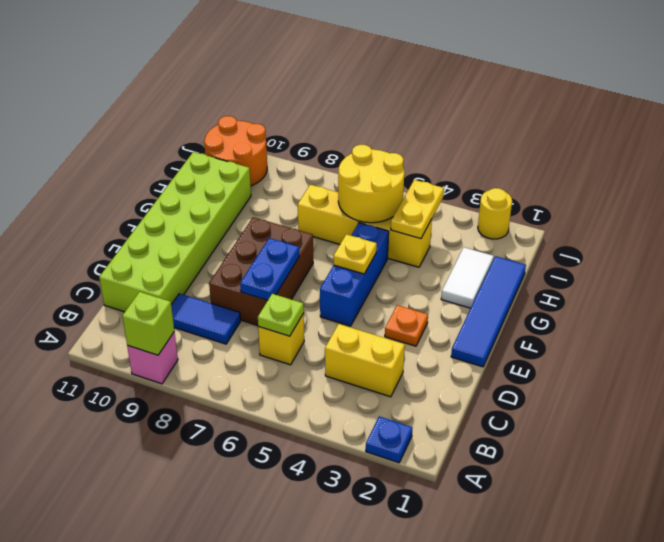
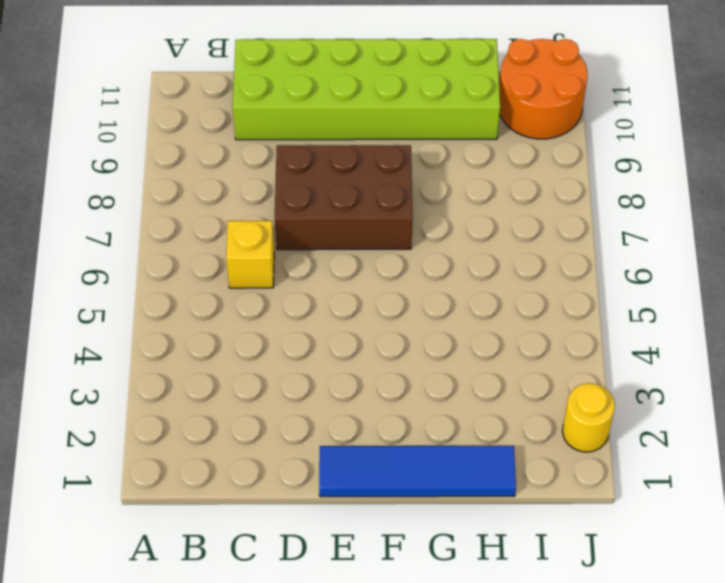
none -> blue 1x1 plate [366,416,412,463]
none -> pink 1x1 brick [127,332,178,384]
none -> yellow 1x2 brick [325,324,405,397]

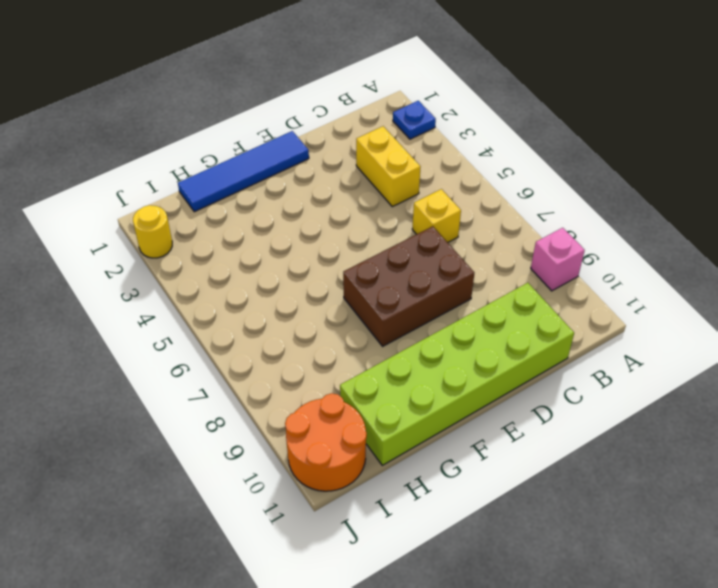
none -> blue 1x2 tile [171,294,241,344]
none -> orange 1x1 plate [385,305,428,346]
none -> blue 1x3 brick [320,223,389,326]

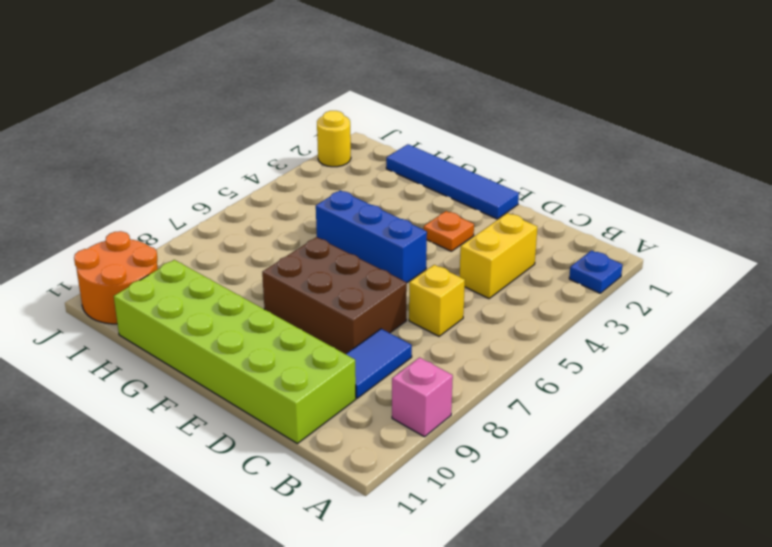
none -> white 1x2 tile [441,247,494,308]
none -> yellow 1x4 brick [298,185,432,267]
none -> lime 1x1 brick [123,292,174,355]

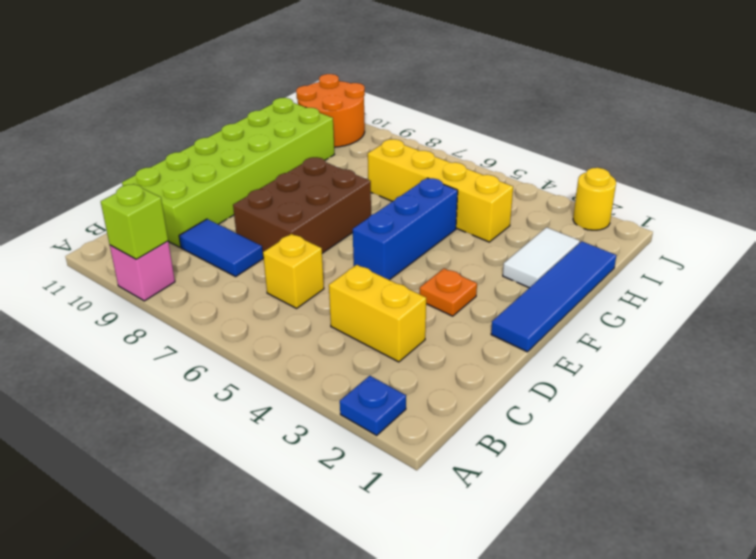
none -> lime 1x1 plate [258,294,304,336]
none -> blue 1x2 plate [240,238,299,300]
none -> yellow 1x1 plate [334,234,377,274]

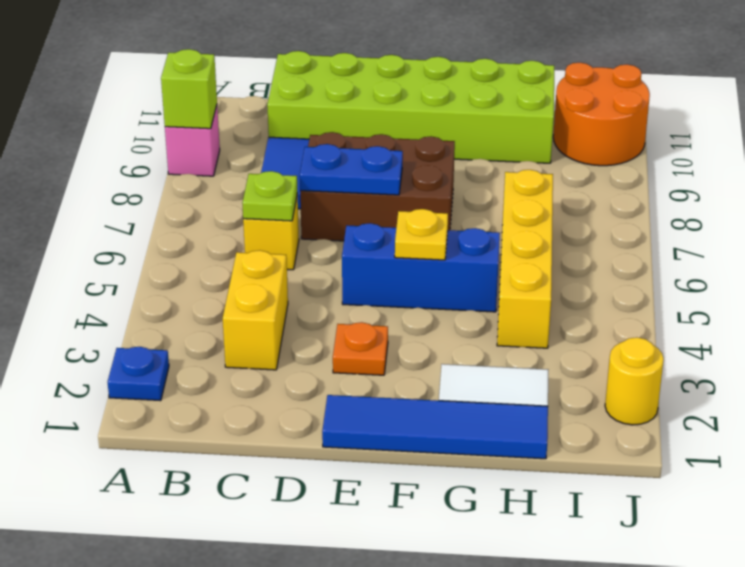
none -> yellow 1x2 plate [391,180,444,239]
none -> yellow 2x2 round brick [338,145,404,223]

